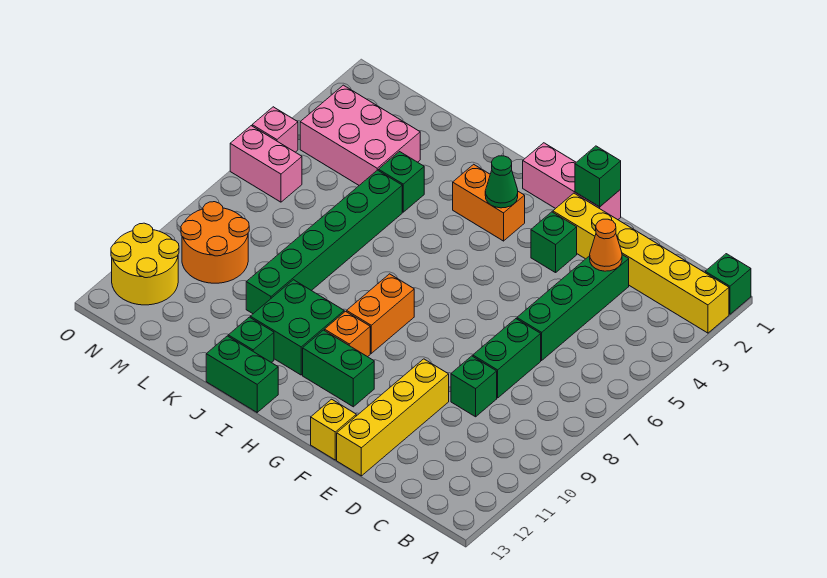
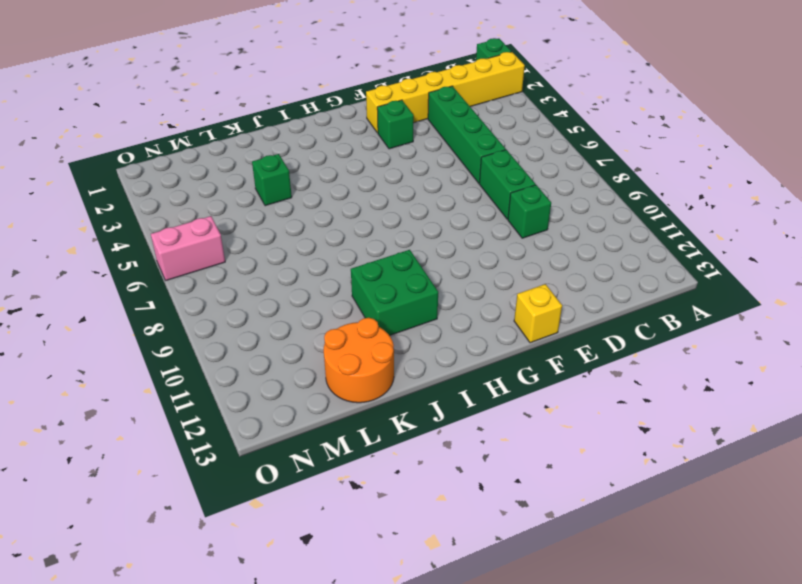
orange 2x2 round brick [324,318,394,403] -> orange 2x2 round brick moved to [181,202,249,283]
none -> yellow 1x4 brick [337,359,449,476]
none -> pink 1x3 brick [523,143,621,220]
none -> green 1x2 brick [303,330,374,407]

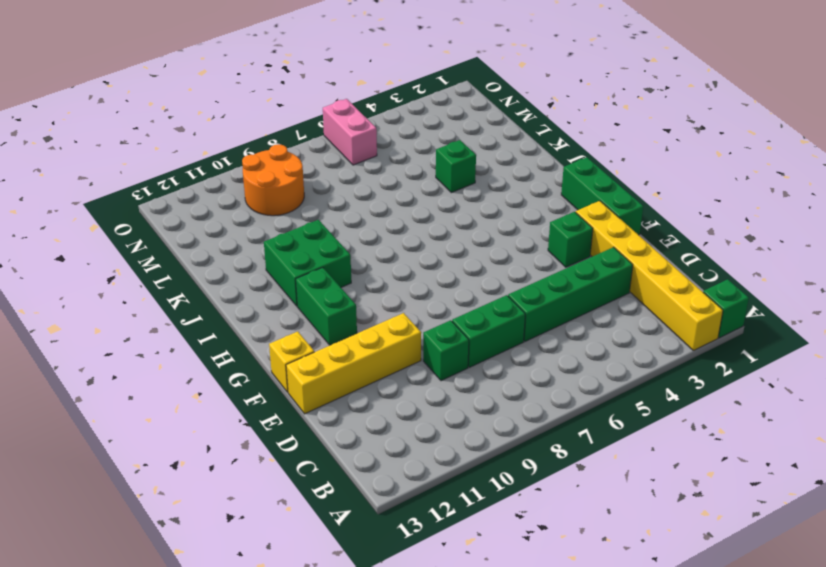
green 1x3 brick [561,157,643,235] -> pink 1x3 brick [523,143,621,220]
none -> orange 1x2 brick [453,164,525,241]
none -> orange 1x2 brick [347,274,414,353]
none -> orange 1x1 brick [325,311,370,357]

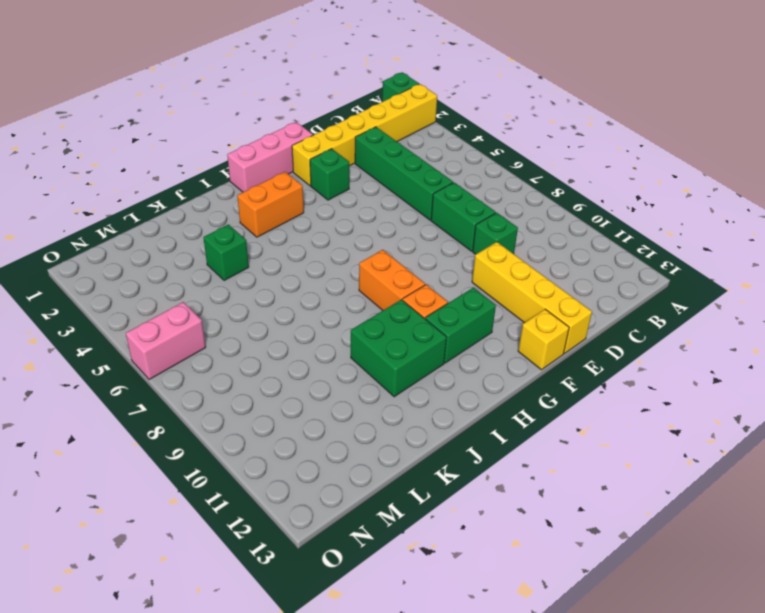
none -> green 1x2 brick [206,336,278,412]
none -> green 1x1 brick [228,317,274,363]
none -> green 1x6 brick [246,170,402,314]

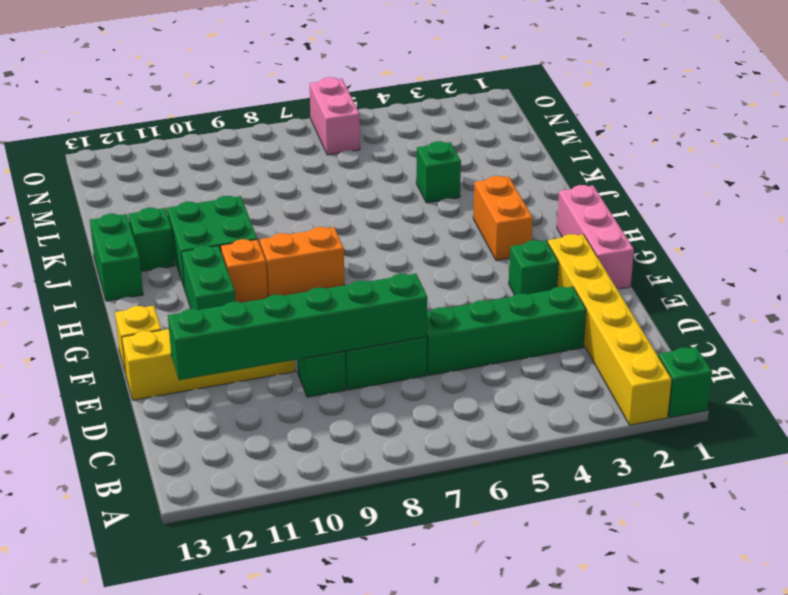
green 1x6 brick [168,274,428,380] -> green 1x6 brick moved to [246,170,402,314]
none -> pink 2x3 brick [300,85,420,185]
none -> orange 2x2 round brick [181,202,249,283]
none -> yellow 2x2 round brick [111,223,179,305]

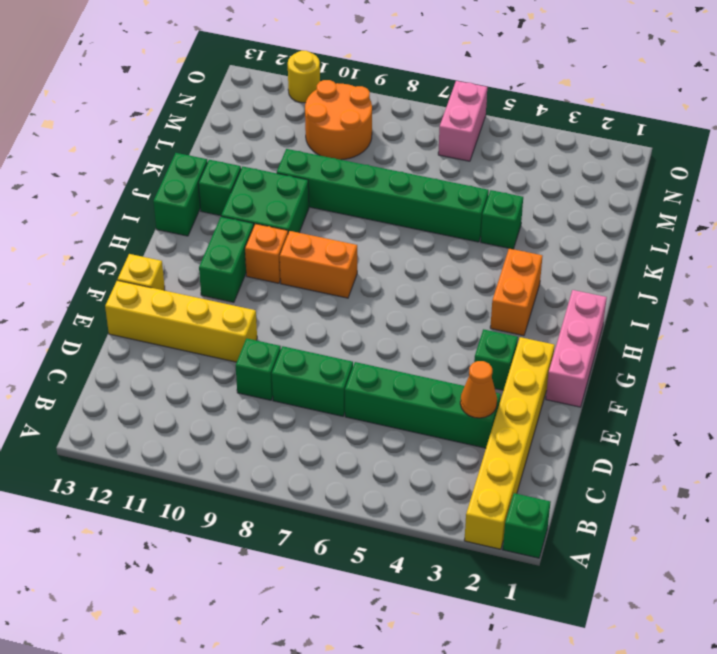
yellow 1x1 round brick [288,51,320,103] -> yellow 2x2 round brick [111,223,179,305]
none -> pink 2x3 brick [300,85,420,185]
none -> pink 1x1 brick [252,107,298,152]
none -> green 1x1 brick [575,146,621,207]

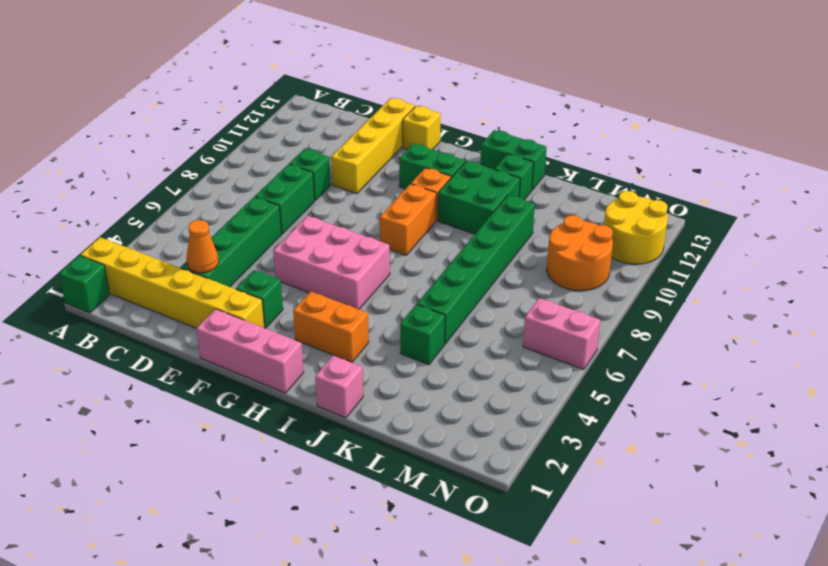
pink 2x3 brick [273,216,390,309] -> pink 2x3 brick moved to [300,85,420,185]
pink 1x1 brick [315,355,363,418] -> pink 1x1 brick moved to [252,107,298,152]
none -> green 1x1 brick [575,146,621,207]
none -> green 1x1 cone [485,156,518,208]

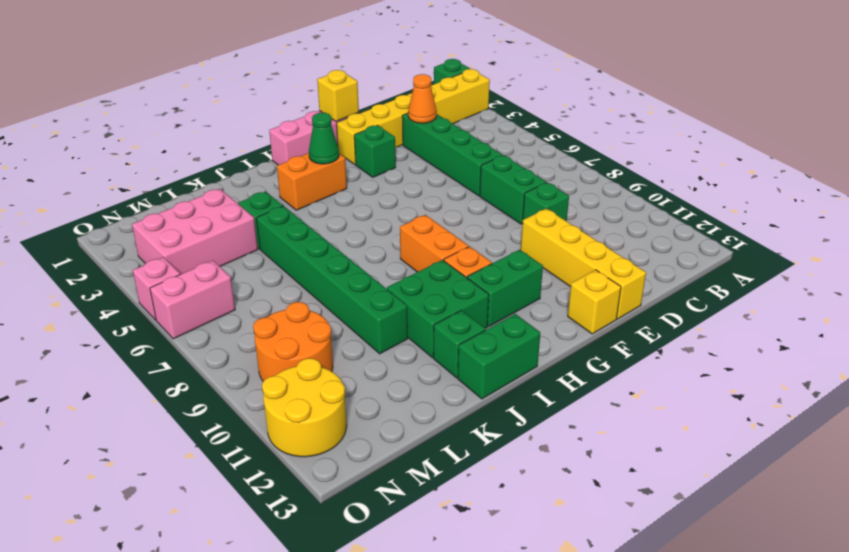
yellow 1x1 brick [317,70,359,121] -> green 1x1 brick [575,146,621,207]

